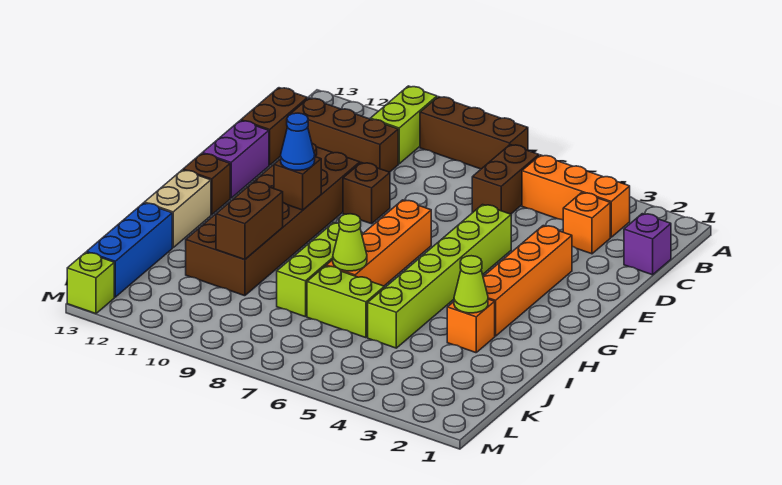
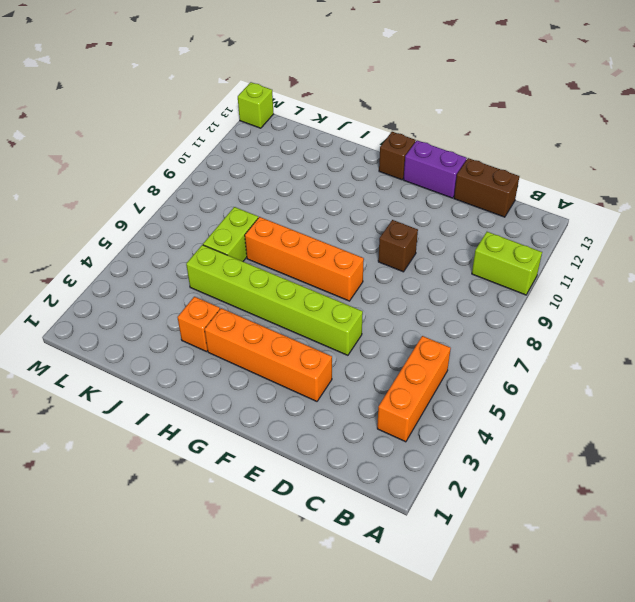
none -> brown 1x3 brick [420,97,528,169]
none -> brown 1x2 brick [472,145,539,214]
none -> purple 1x1 brick [624,214,671,275]

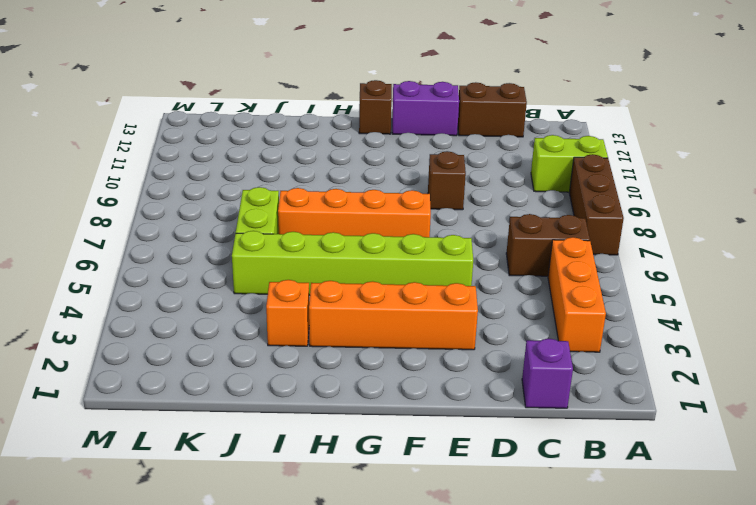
none -> orange 1x1 brick [563,193,610,254]
none -> brown 1x3 brick [291,98,398,172]
none -> brown 2x6 brick [186,143,360,296]

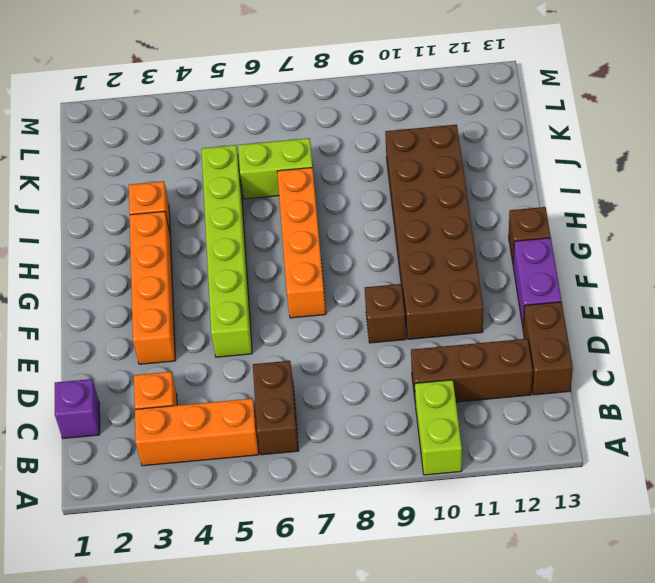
none -> brown 1x3 brick [420,97,528,169]
none -> lime 1x3 brick [277,222,362,317]
none -> tan 1x2 brick [144,170,211,248]

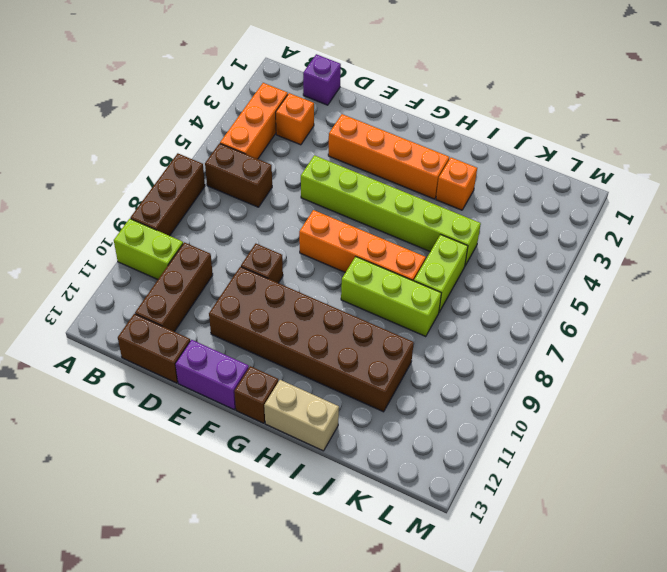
none -> blue 1x3 brick [87,203,172,297]
none -> lime 1x1 brick [67,252,114,314]
none -> brown 1x1 brick [274,157,321,210]

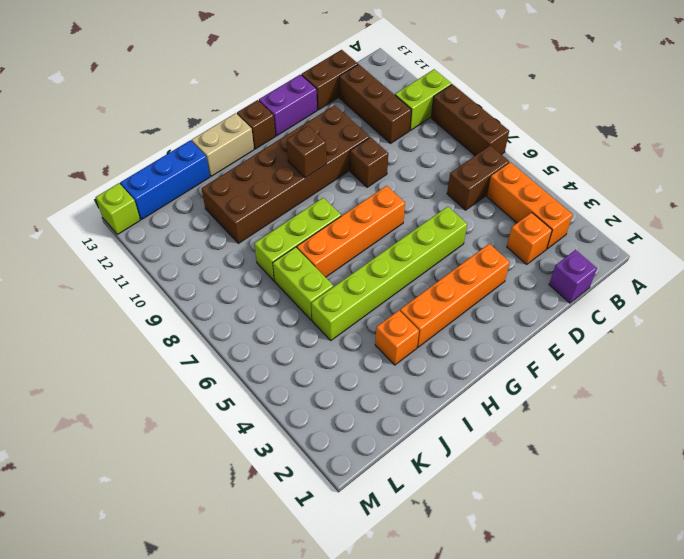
none -> lime 1x1 cone [454,256,488,313]
none -> lime 1x1 cone [333,214,367,271]
none -> brown 1x2 brick [216,182,283,260]

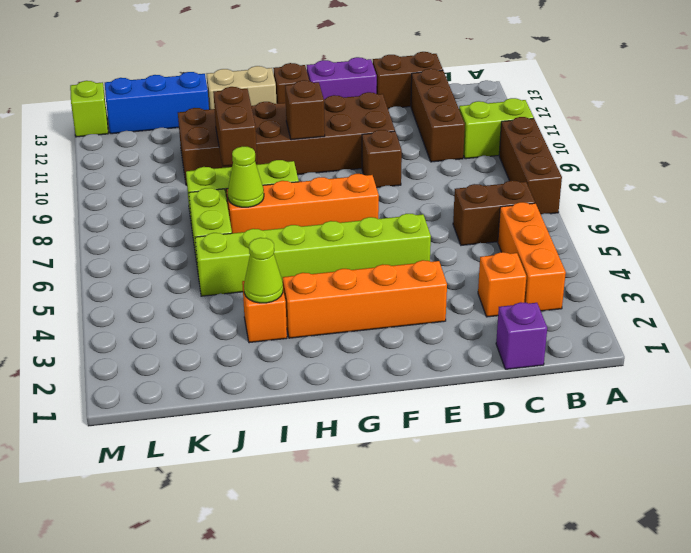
brown 1x2 brick [213,87,257,166] -> brown 1x2 brick turned to [216,182,283,260]
none -> blue 1x1 cone [281,113,315,170]

